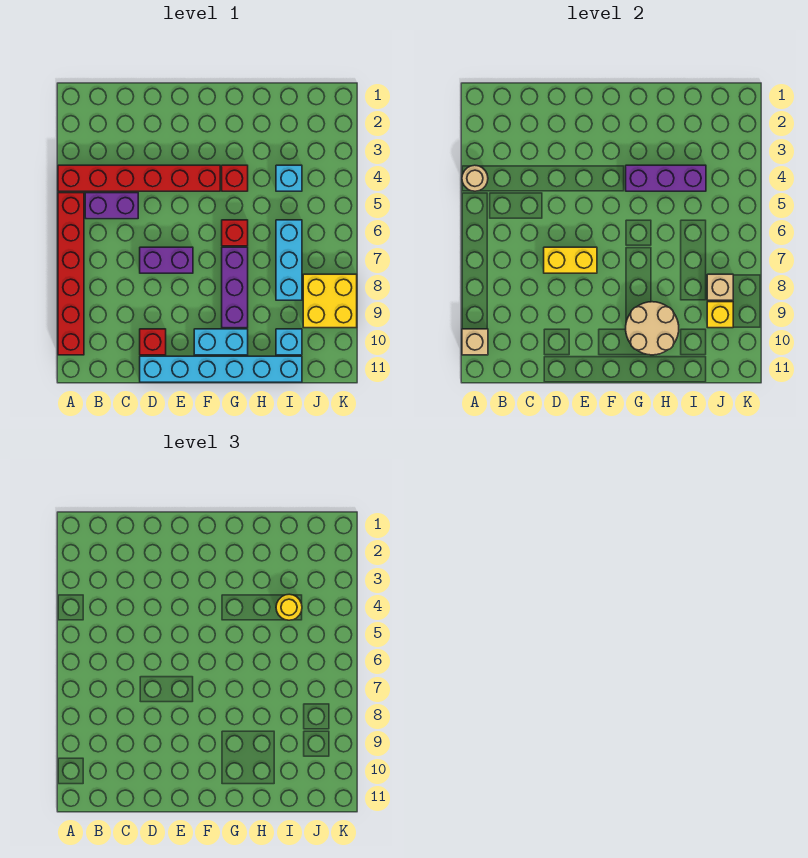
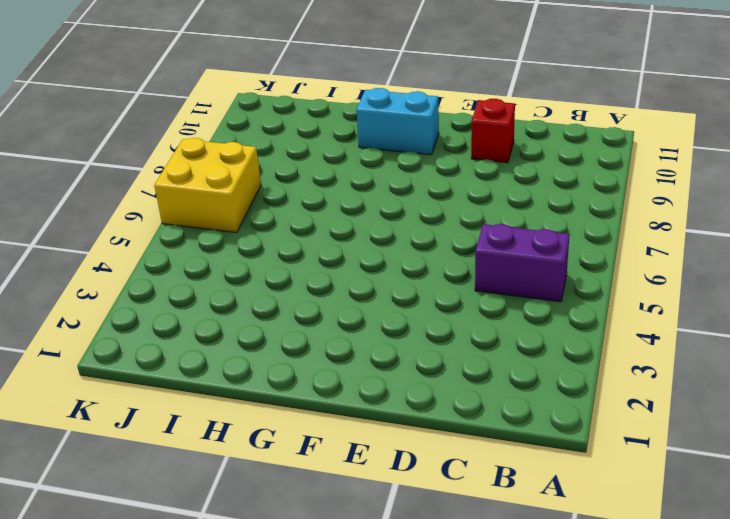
yellow 2x2 brick [154,138,261,233] -> yellow 2x2 brick moved to [303,274,357,328]
none -> red 1x6 brick [58,165,220,191]
none -> red 1x6 brick [58,193,84,355]
none -> purple 1x2 brick [140,247,193,273]

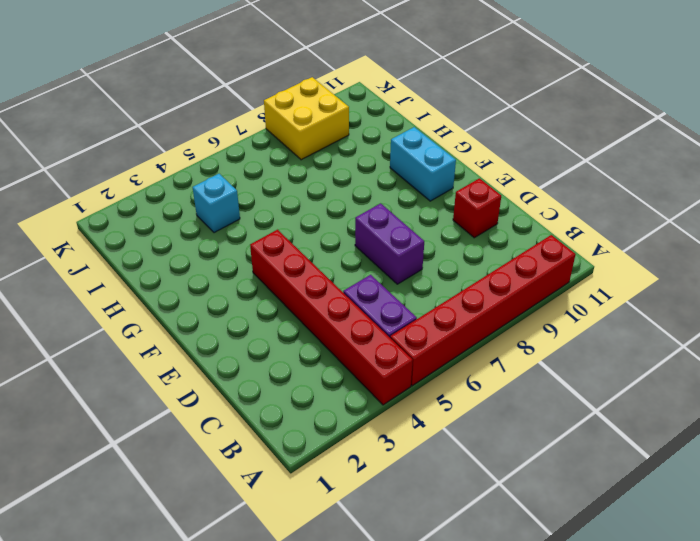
none -> cyan 1x6 brick [140,356,302,382]
none -> red 1x1 brick [222,165,248,191]
none -> red 1x1 brick [222,220,248,246]

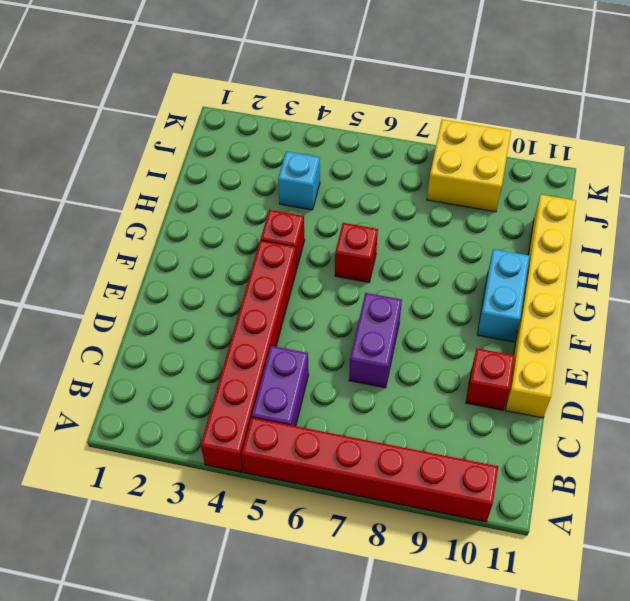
yellow 1x6 brick [505,195,576,418] -> cyan 1x6 brick [140,356,302,382]
none -> purple 1x3 brick [222,247,248,328]
none -> cyan 1x3 brick [276,220,302,300]
none -> cyan 1x1 brick [276,329,302,355]

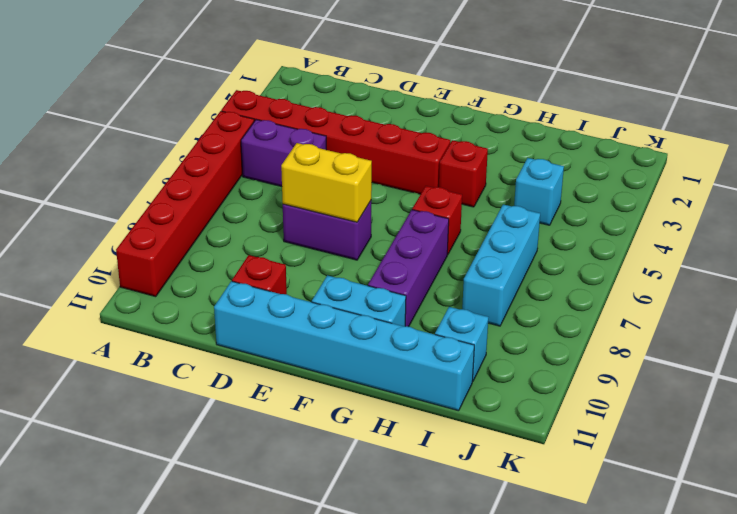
none -> yellow 2x2 brick [303,274,357,328]
none -> tan 1x1 round brick [462,165,488,191]
none -> tan 1x1 brick [462,329,488,355]

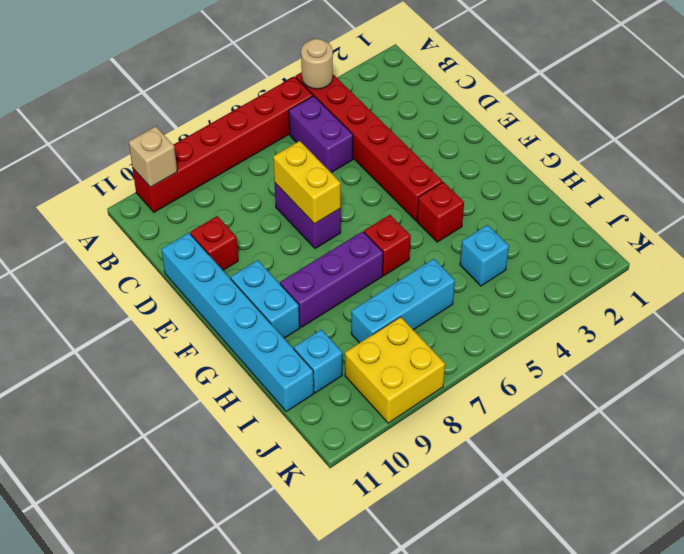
none -> purple 1x3 brick [626,165,706,191]
none -> tan 2x2 round brick [626,302,679,355]
none -> tan 1x1 brick [707,274,733,300]

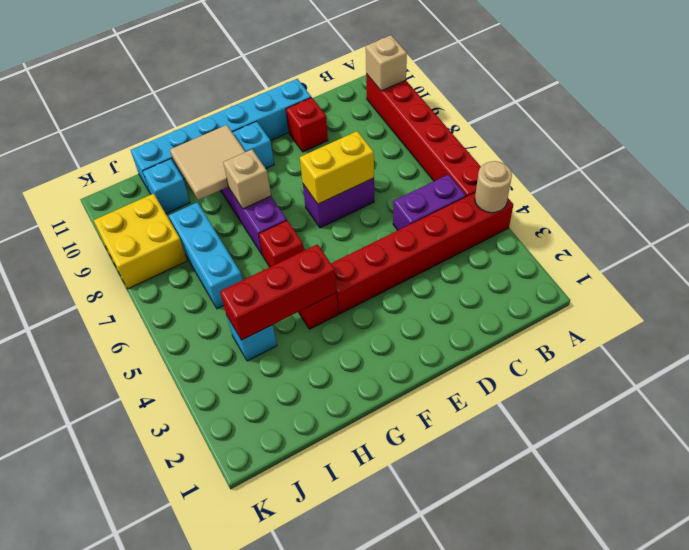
red 1x3 brick [220,244,336,340] -> purple 1x3 brick [626,165,706,191]
tan 1x1 brick [223,149,271,209] -> tan 1x1 brick moved to [707,274,733,300]
tan 2x2 tile [170,125,245,200] -> tan 2x2 round brick [626,302,679,355]
none -> yellow 1x1 brick [707,302,733,328]
none -> yellow 1x1 round brick [276,594,302,620]

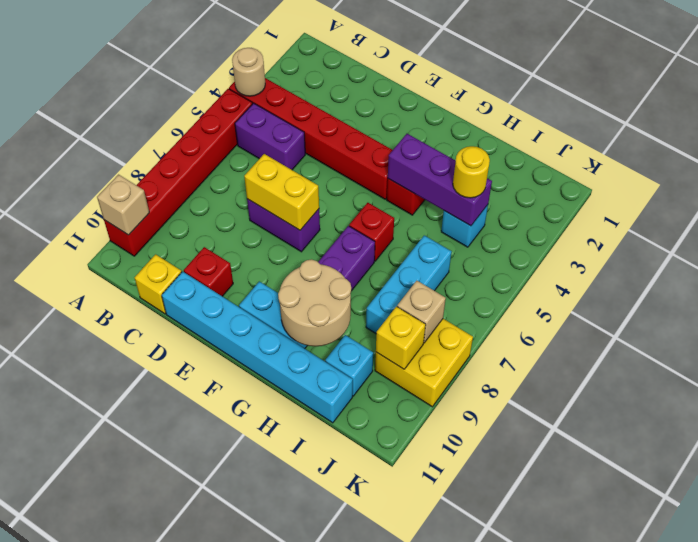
yellow 1x1 brick [135,254,181,314] -> none

